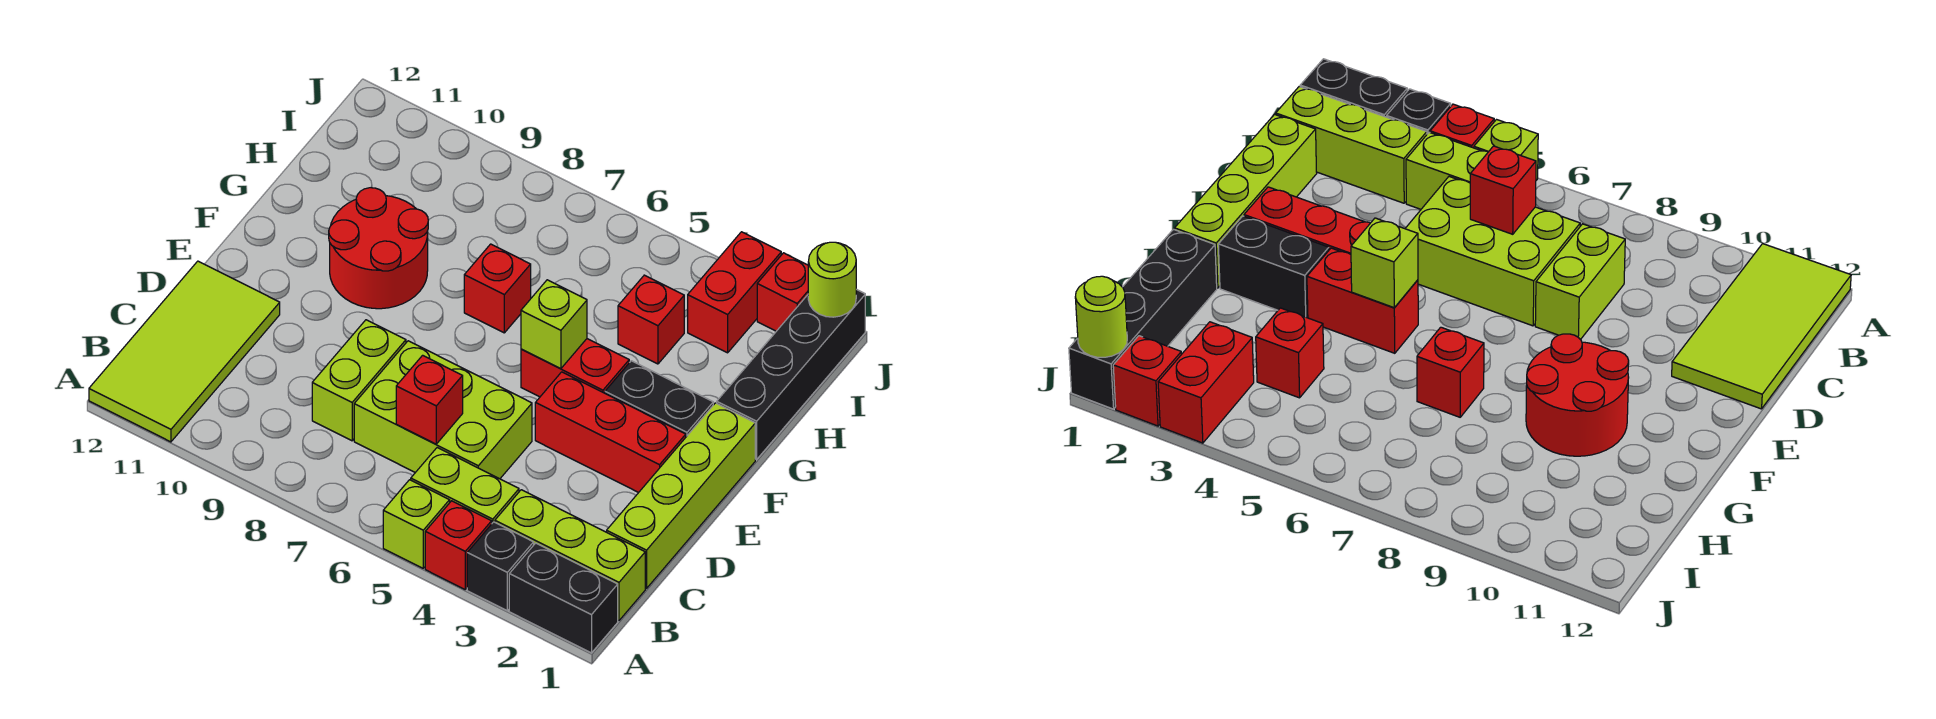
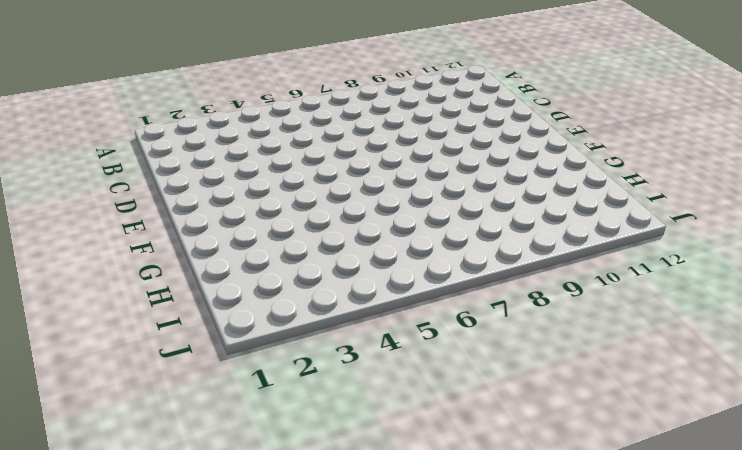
none -> black 1x2 brick [509,543,618,653]
none -> black 1x1 brick [467,522,534,610]
none -> red 1x1 brick [425,501,492,589]

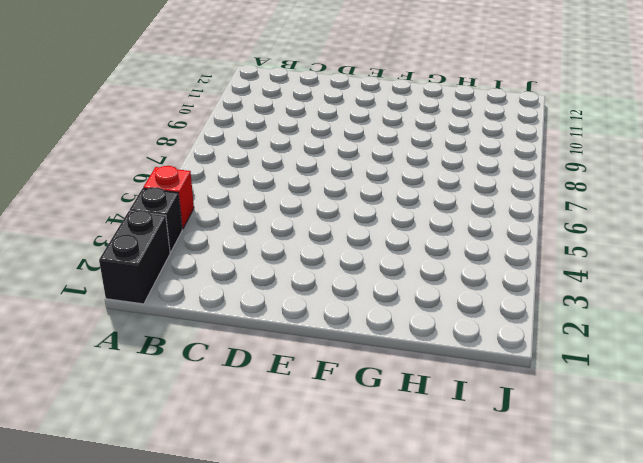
none -> lime 1x1 brick [383,480,450,568]
none -> lime 2x4 tile [89,261,280,442]
none -> lime 1x3 brick [495,490,645,621]

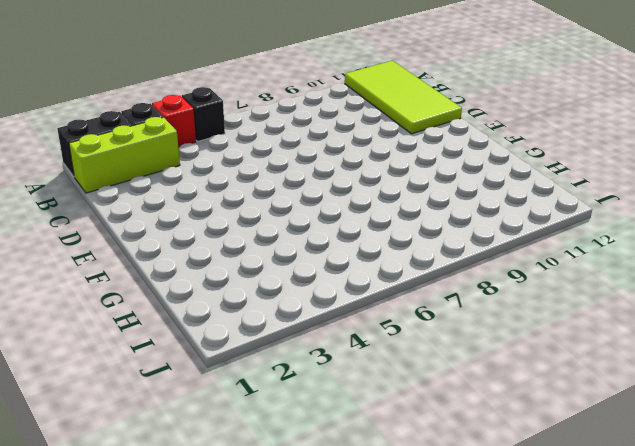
black 1x1 brick [182,87,225,142] -> lime 1x1 brick [383,480,450,568]
none -> lime 1x2 brick [411,448,519,523]
none -> lime 1x4 brick [607,403,755,588]
none -> lime 2x3 brick [354,341,532,479]

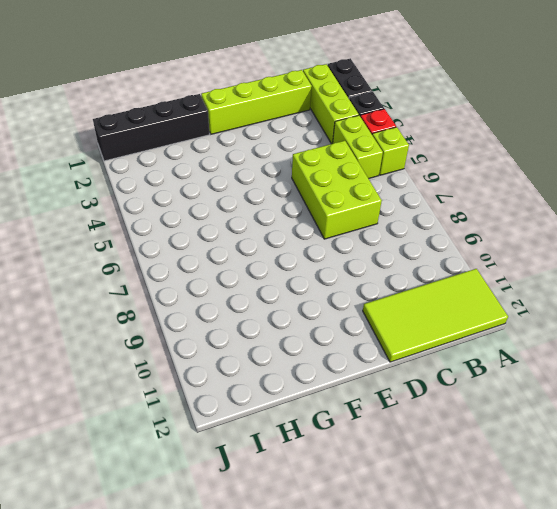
none -> lime 1x2 brick [312,320,406,441]
none -> red 1x3 brick [535,372,686,493]
none -> black 1x2 brick [605,361,713,437]

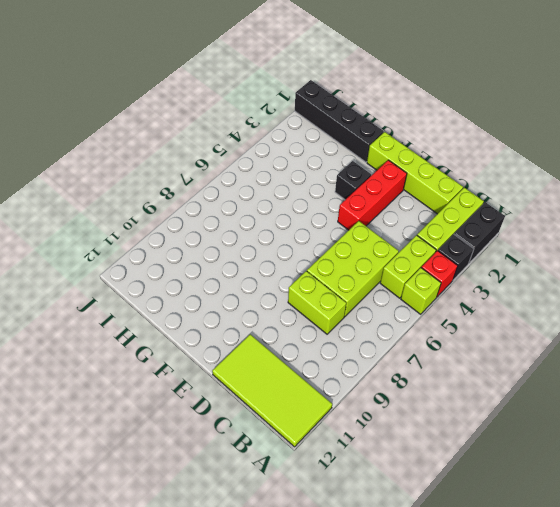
black 1x1 brick [335,161,371,200] -> black 1x2 brick [605,361,713,437]
none -> red 1x2 brick [521,339,629,397]
none -> red 2x2 round brick [329,188,428,309]
none -> red 1x1 brick [464,244,531,333]

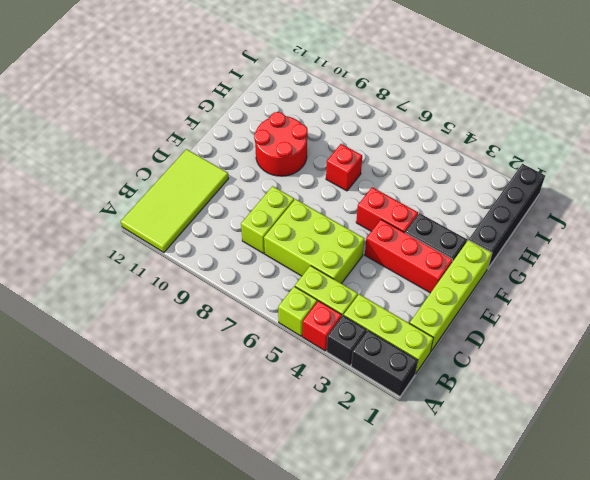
none -> red 1x1 brick [618,275,684,364]
none -> red 1x2 brick [688,232,781,353]
none -> red 1x1 brick [757,253,808,331]

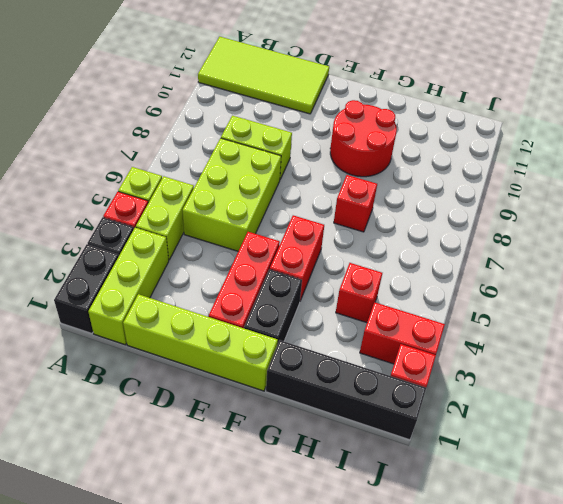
none -> red 1x1 brick [396,355,463,444]
none -> lime 1x1 brick [521,280,587,369]
none -> lime 1x1 round brick [808,242,856,317]

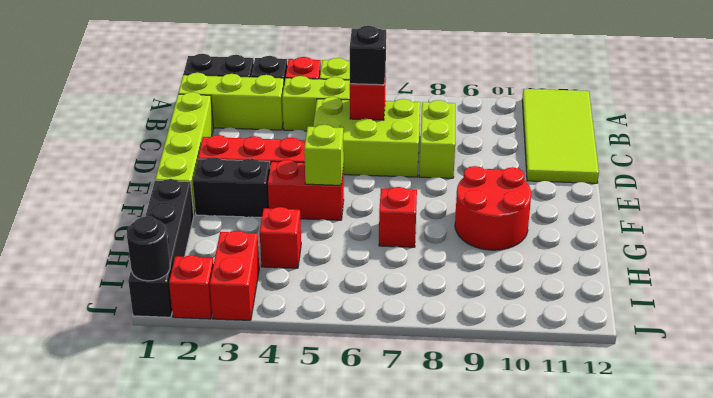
black 1x1 brick [350,26,386,85] -> none
black 1x1 round brick [127,216,170,281] -> lime 1x1 round brick [808,242,856,317]

